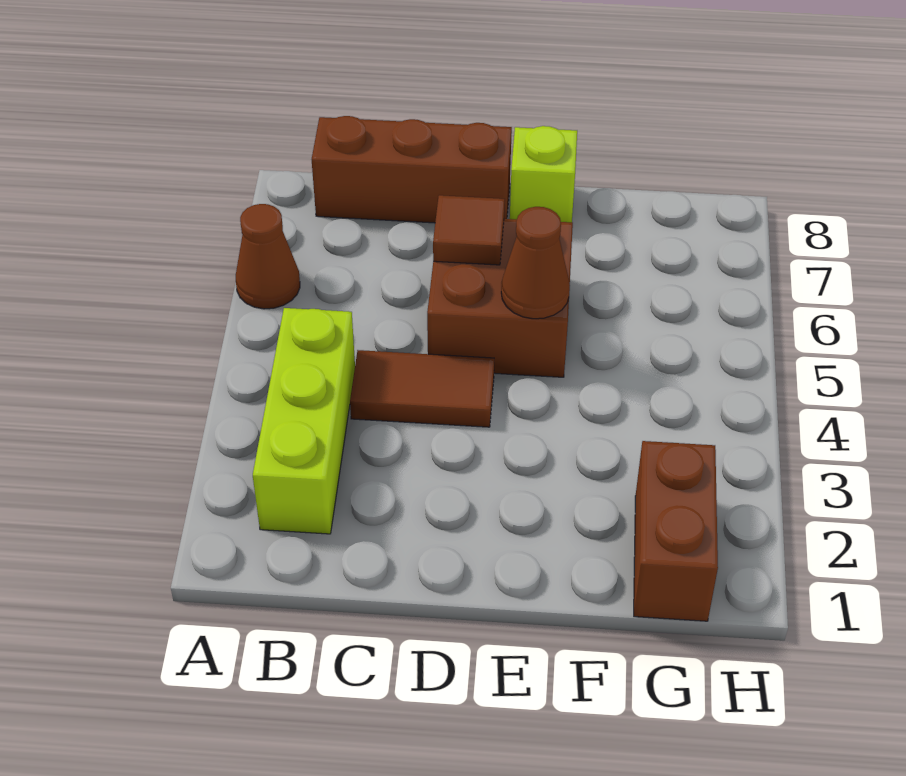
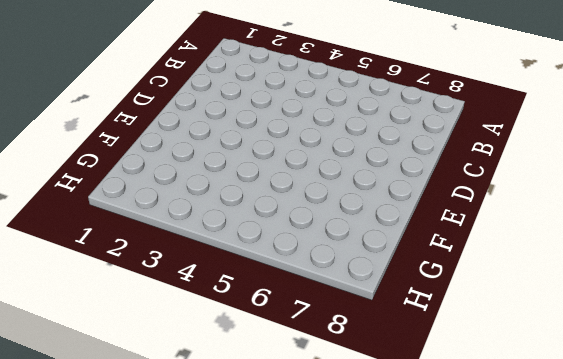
none -> brown 1x1 cone [236,204,300,309]
none -> lime 1x3 brick [253,308,355,534]

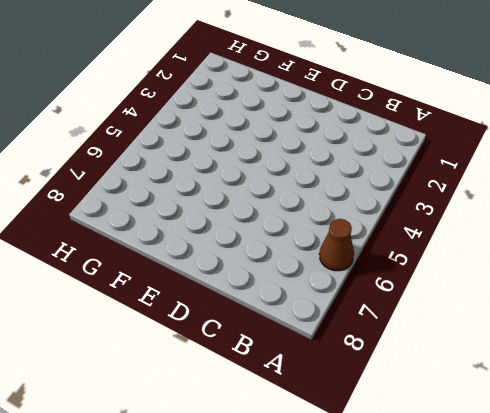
none -> lime 1x3 brick [253,308,355,534]
none -> brown 1x3 brick [312,116,512,223]

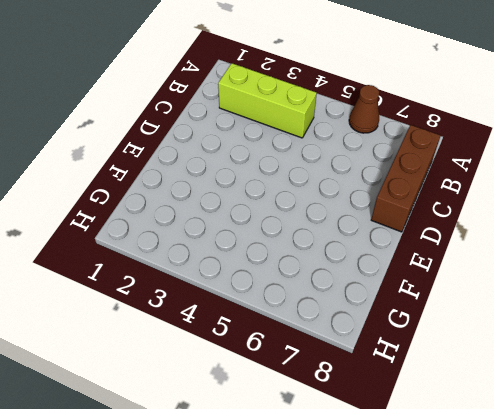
none -> brown 1x2 tile [350,350,494,427]
none -> brown 2x2 brick [427,219,573,377]

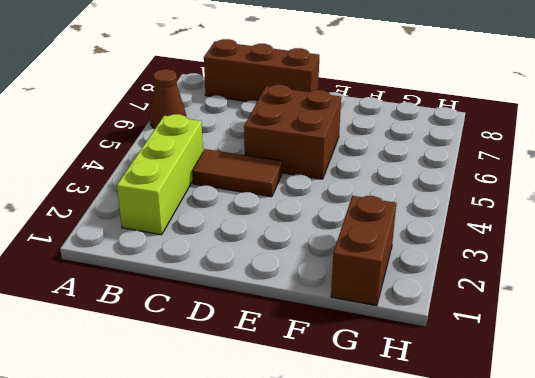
none -> lime 1x1 brick [510,126,577,222]
none -> brown 1x1 tile [433,195,505,265]

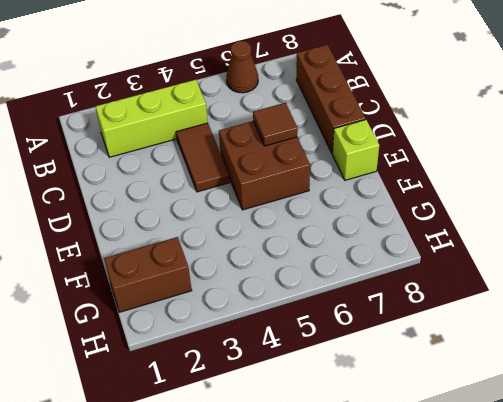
none -> brown 1x1 cone [501,207,570,319]

